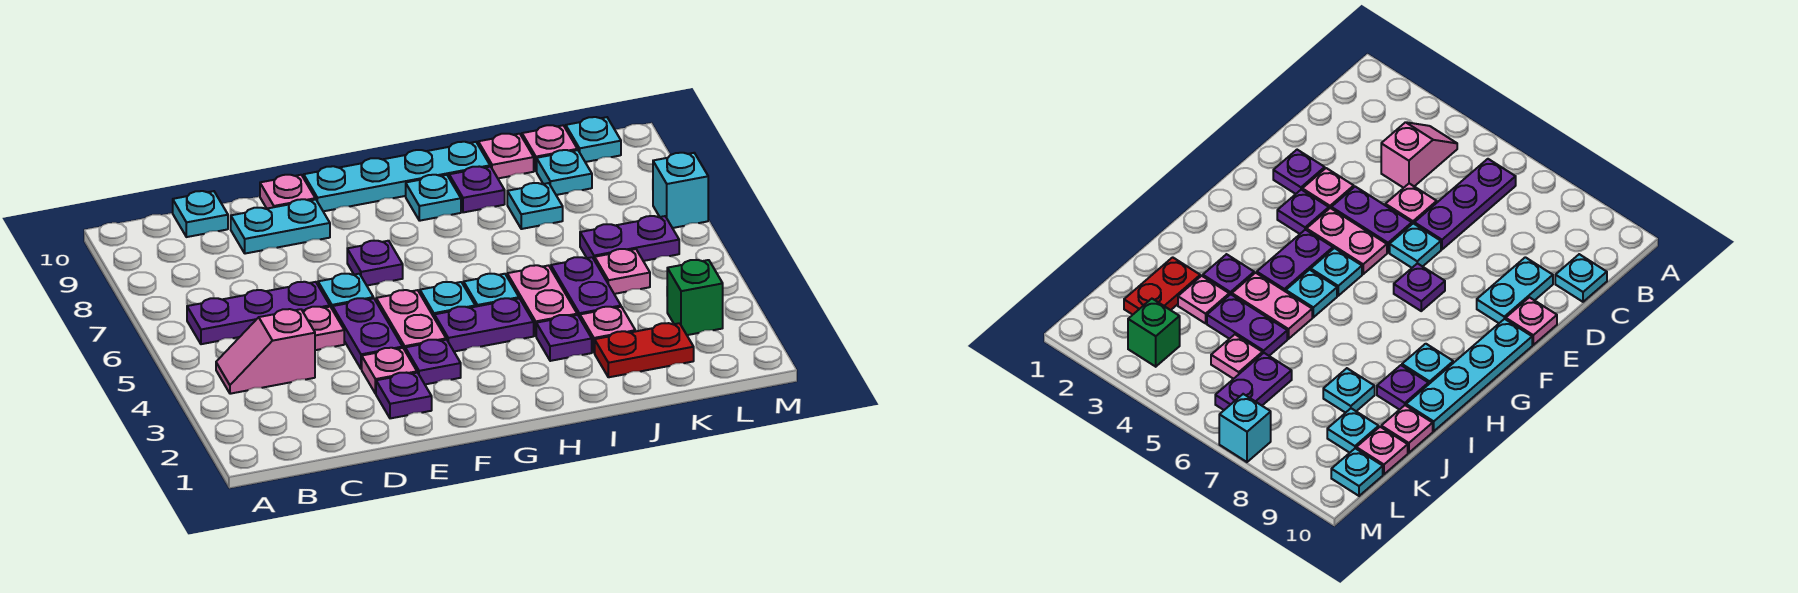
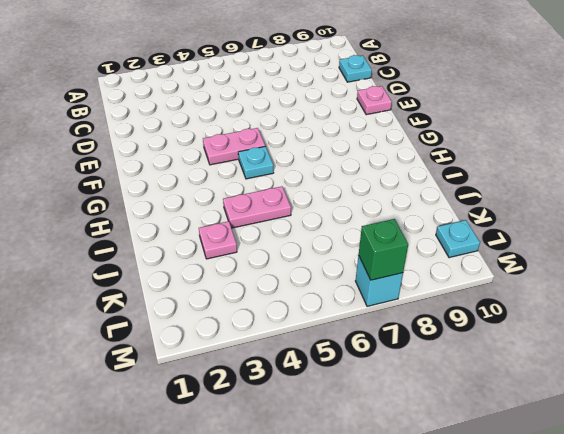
green 1x1 brick [359,219,408,280] -> green 1x1 brick moved to [667,260,723,335]
none -> pink 1x2 slope [216,309,315,394]
none -> purple 1x3 plate [187,282,330,344]
none -> pink 1x1 plate [303,307,344,350]
none -> cyan 1x2 plate [231,199,330,254]

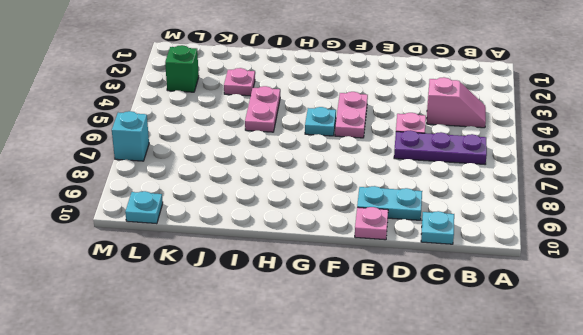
none -> purple 1x1 plate [376,373,432,418]
none -> pink 1x1 plate [362,348,417,394]
none -> purple 1x2 plate [333,298,402,369]
none -> cyan 1x1 plate [318,274,373,310]

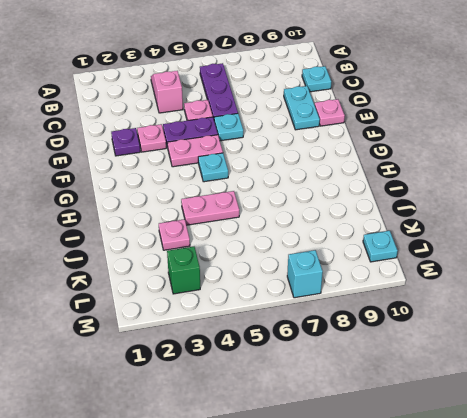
none -> purple 1x1 plate [405,340,461,384]
none -> purple 1x1 plate [347,241,403,285]
none -> cyan 1x4 plate [304,142,490,211]
none -> purple 1x2 plate [434,298,534,352]

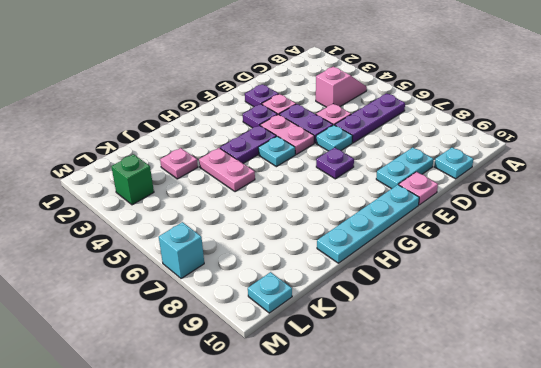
none -> cyan 1x1 plate [464,274,519,307]
none -> cyan 1x1 plate [406,175,461,221]
none -> purple 1x1 plate [536,315,592,361]
none -> purple 1x1 plate [449,166,505,212]

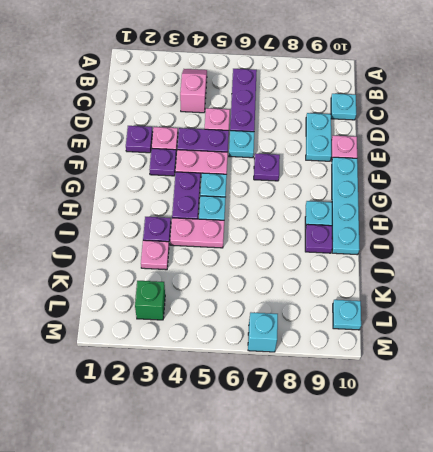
none -> red 1x2 plate [595,323,694,377]
none -> purple 1x2 plate [551,257,621,318]
none -> cyan 1x1 plate [507,183,563,229]
none -> pink 1x1 plate [478,134,534,178]

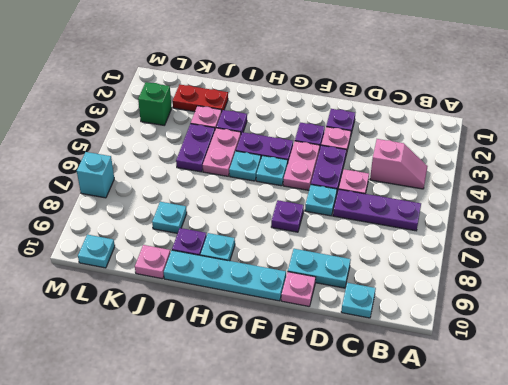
none -> pink 1x1 plate [595,249,650,294]
none -> purple 1x2 plate [580,216,679,261]
none -> cyan 1x1 plate [537,150,592,195]
none -> pink 1x1 plate [522,125,577,171]

